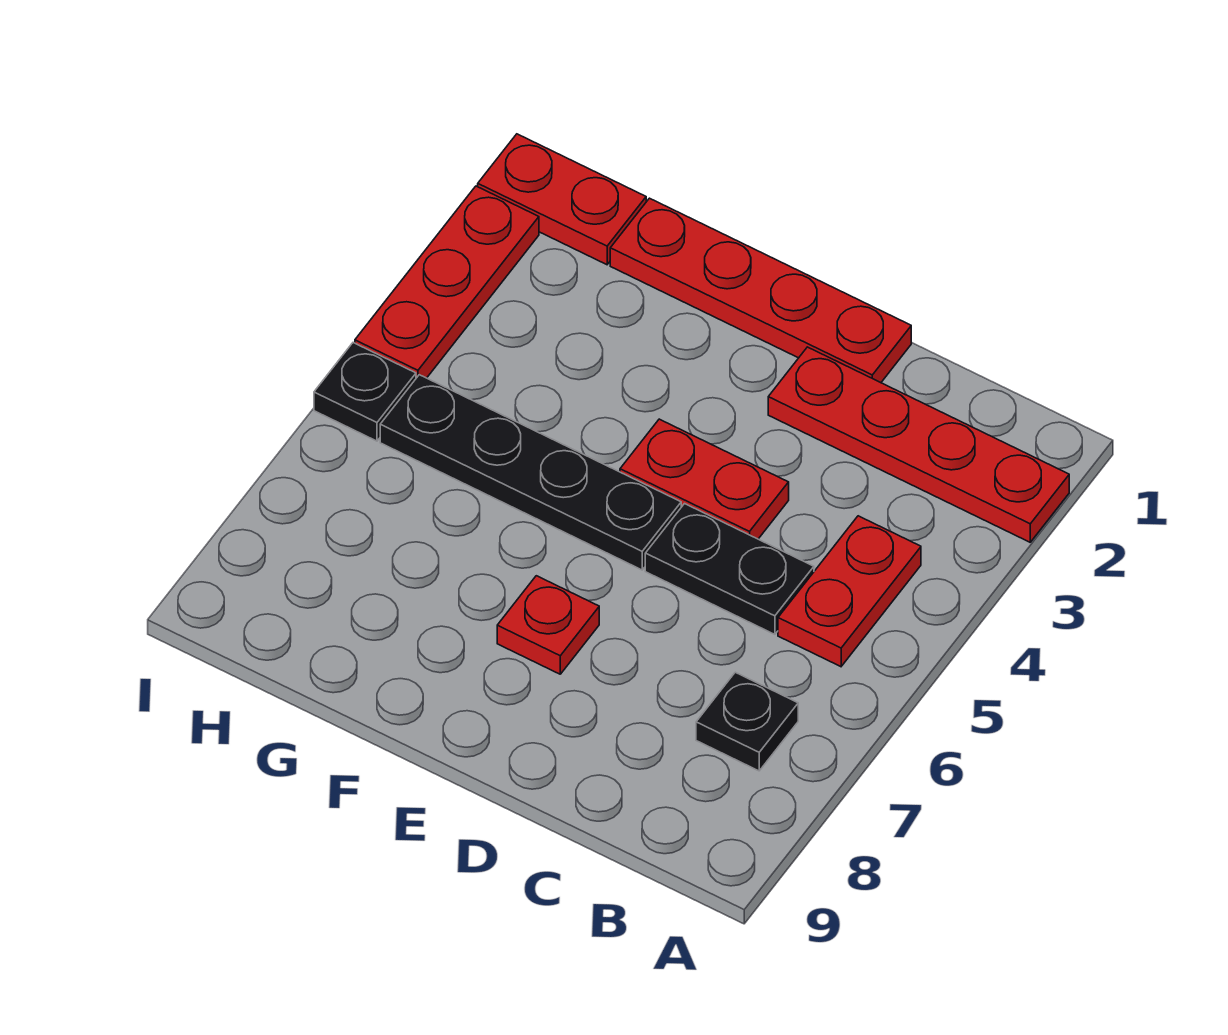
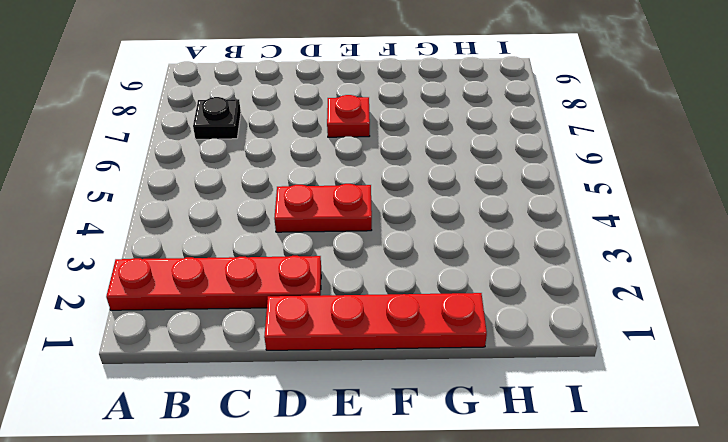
none -> red 1x2 plate [778,516,921,667]
none -> black 1x2 plate [645,504,814,634]

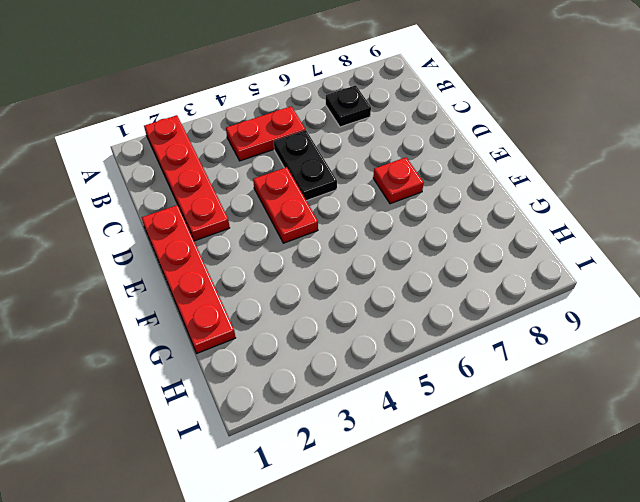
none -> black 1x4 plate [380,375,681,570]
none -> red 1x2 plate [478,134,646,265]

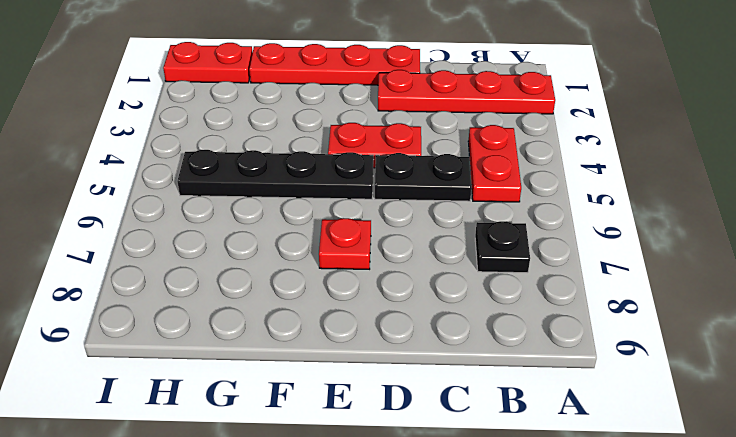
none -> red 1x3 plate [355,186,539,378]
none -> black 1x1 plate [314,343,416,441]

